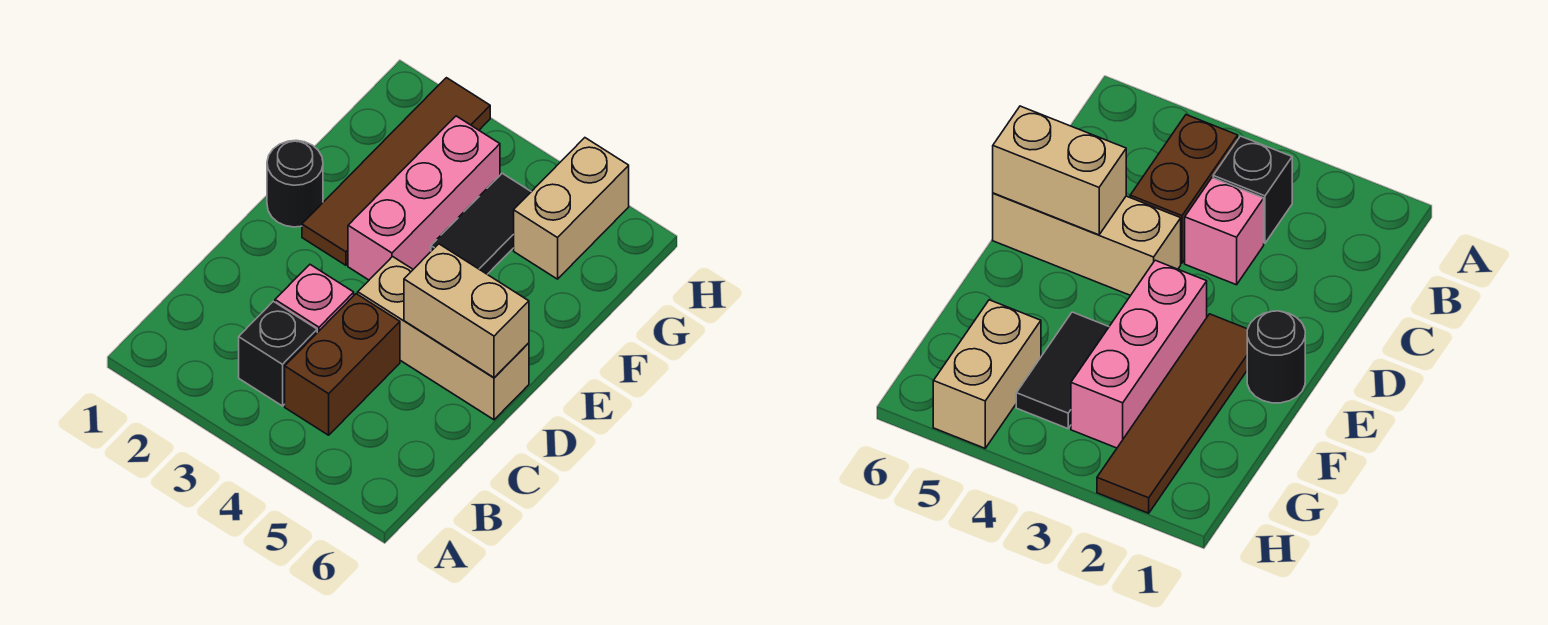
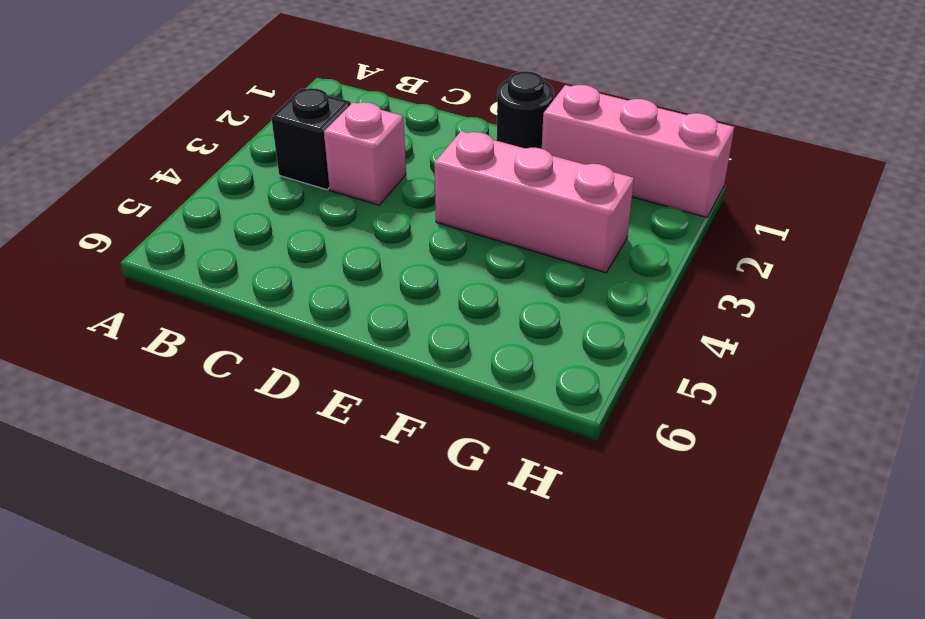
pink 1x3 brick [542,85,734,217] -> none
none -> brown 1x2 brick [285,294,400,435]
none -> tan 1x3 brick [358,257,529,420]

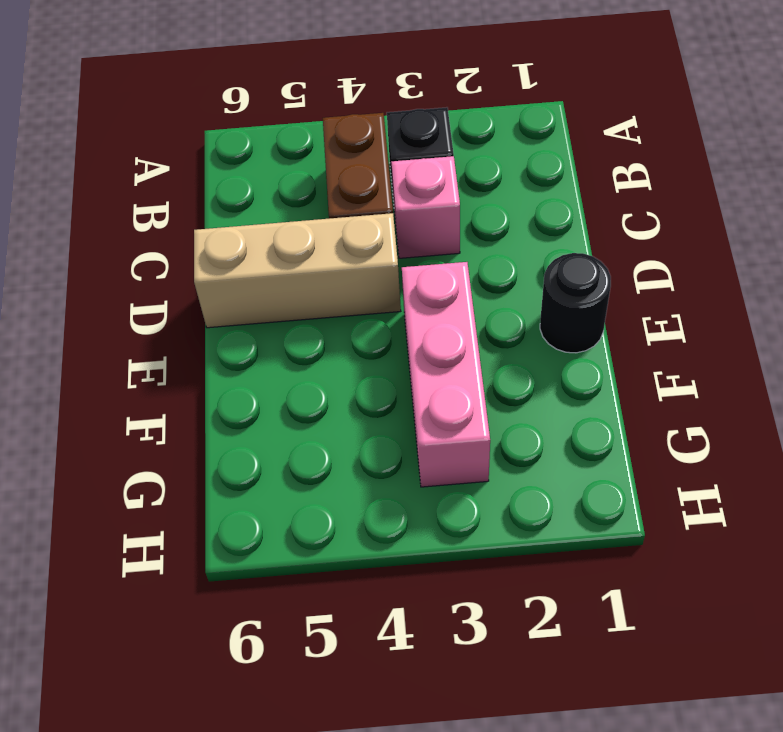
none -> brown 1x4 tile [302,78,490,265]
none -> black 1x2 tile [431,173,531,274]

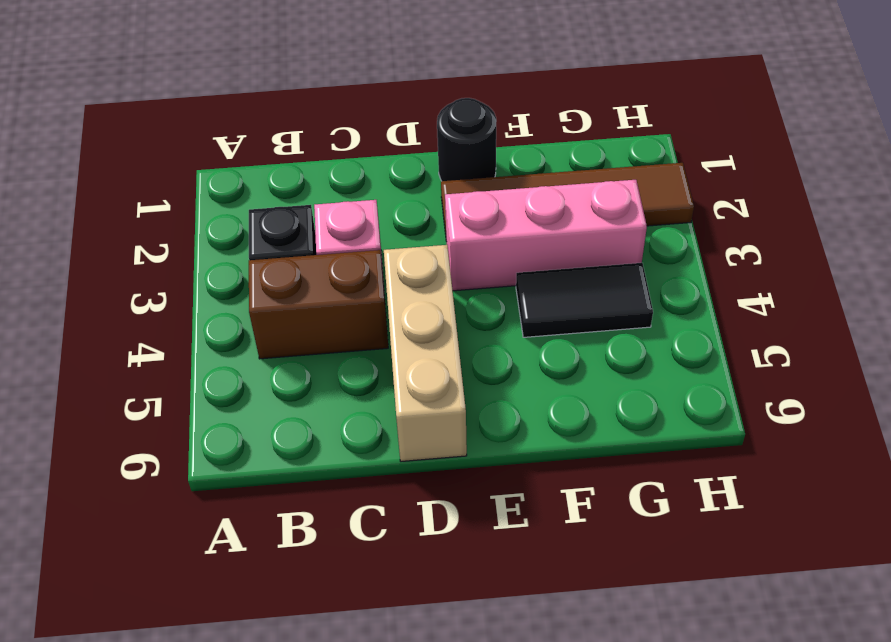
none -> tan 1x2 brick [514,138,629,279]
none -> tan 1x2 brick [404,244,529,378]

